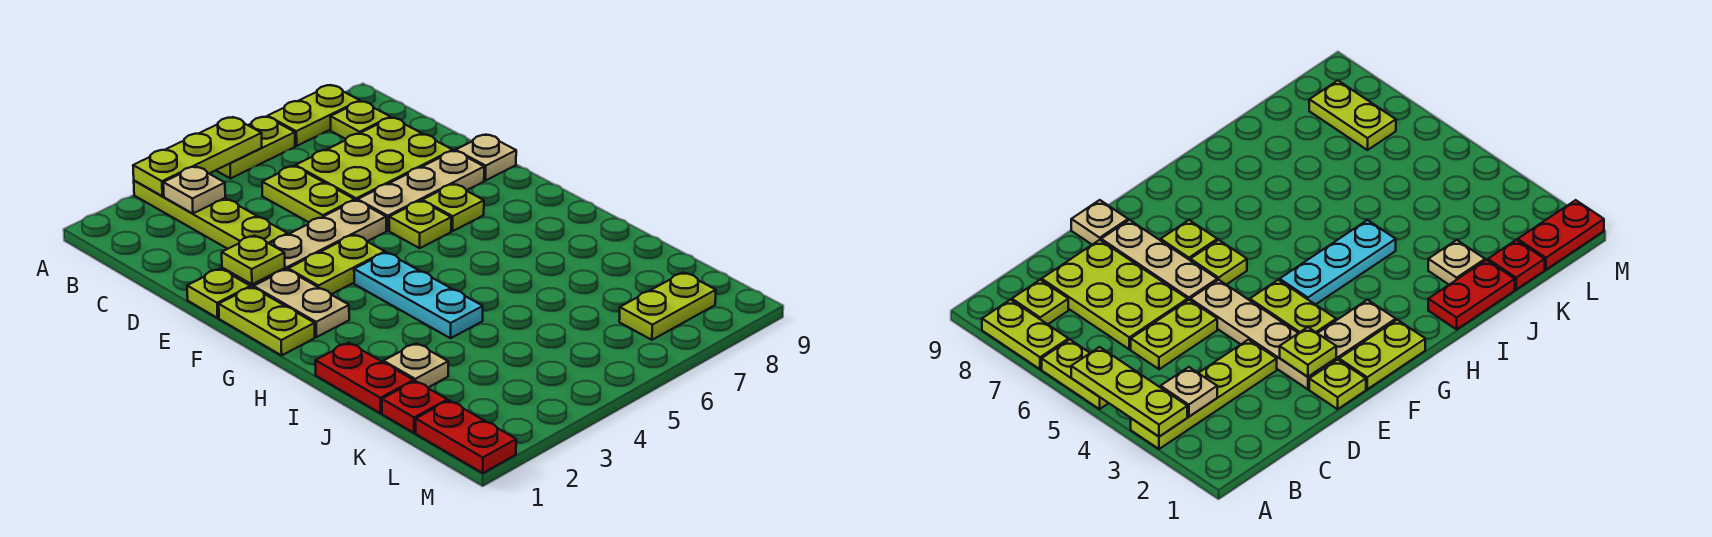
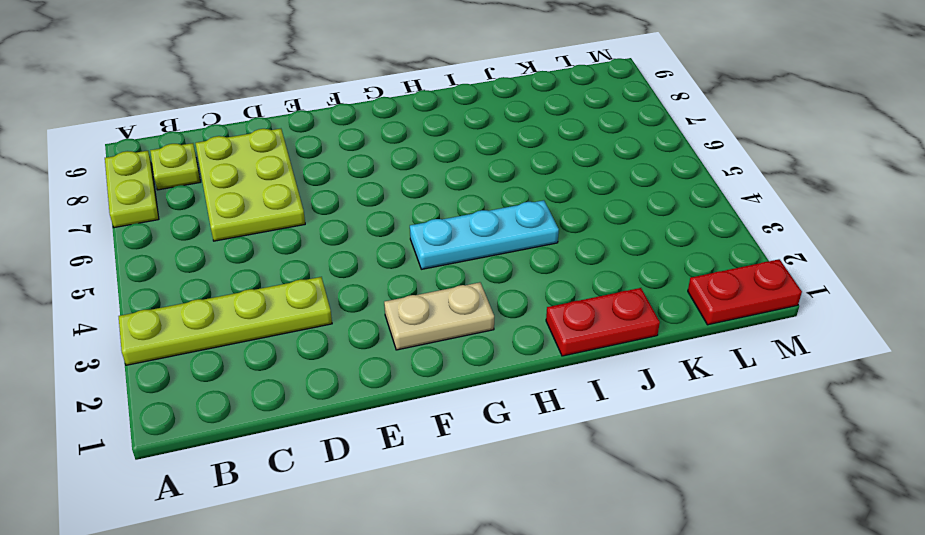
none -> lime 1x2 plate [216,117,295,178]
none -> lime 1x2 plate [262,166,355,222]
none -> lime 1x1 plate [187,269,250,318]

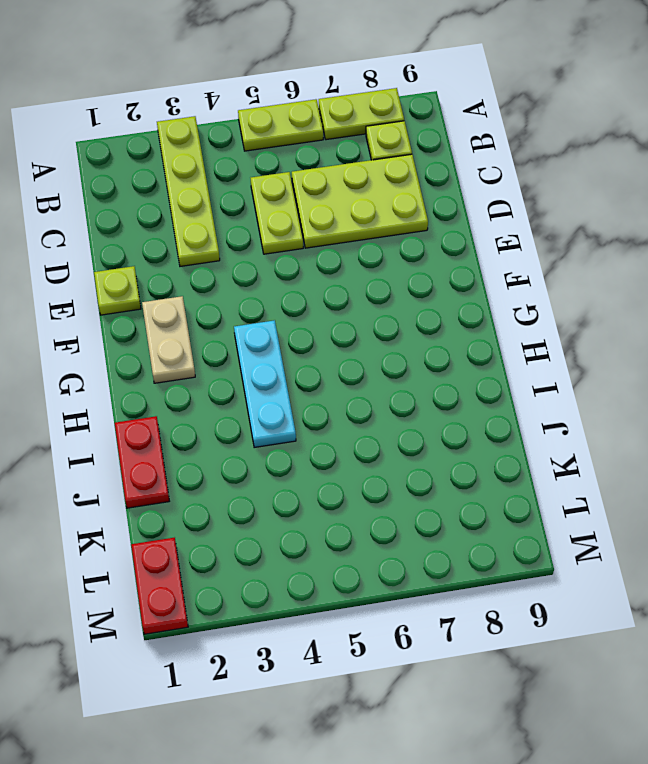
none -> tan 1x4 plate [222,200,386,288]
none -> tan 1x3 plate [358,151,484,231]
none -> tan 1x1 plate [456,135,516,180]

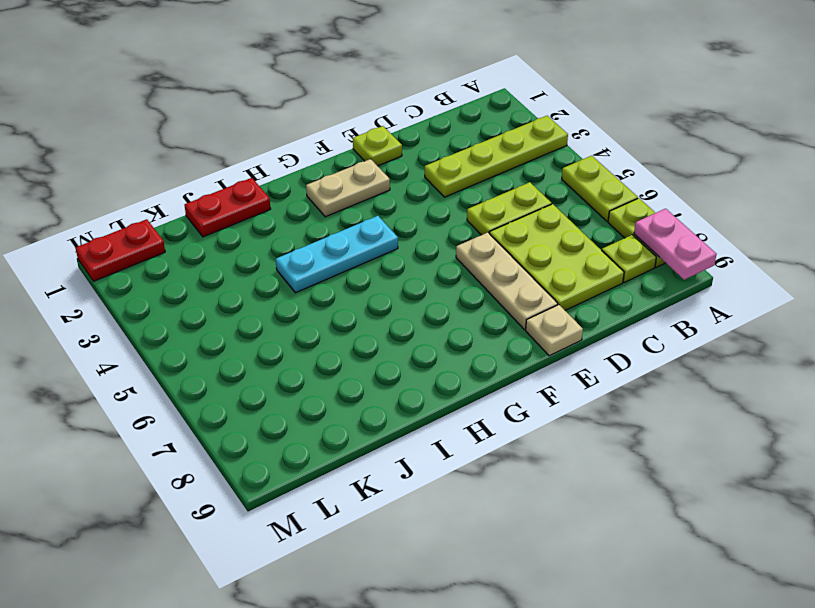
pink 1x2 plate [634,209,716,280] -> none
none -> tan 1x4 plate [222,200,386,288]
none -> lime 1x2 plate [219,287,315,355]
none -> lime 1x2 plate [288,235,385,294]

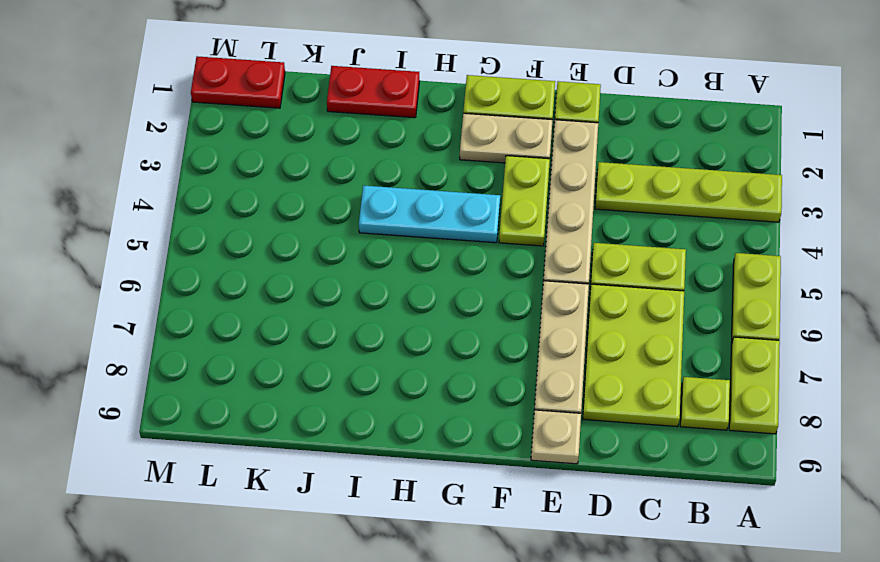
none -> lime 1x1 plate [389,201,451,248]
none -> lime 1x1 plate [422,184,484,231]
none -> tan 1x1 plate [383,343,448,387]

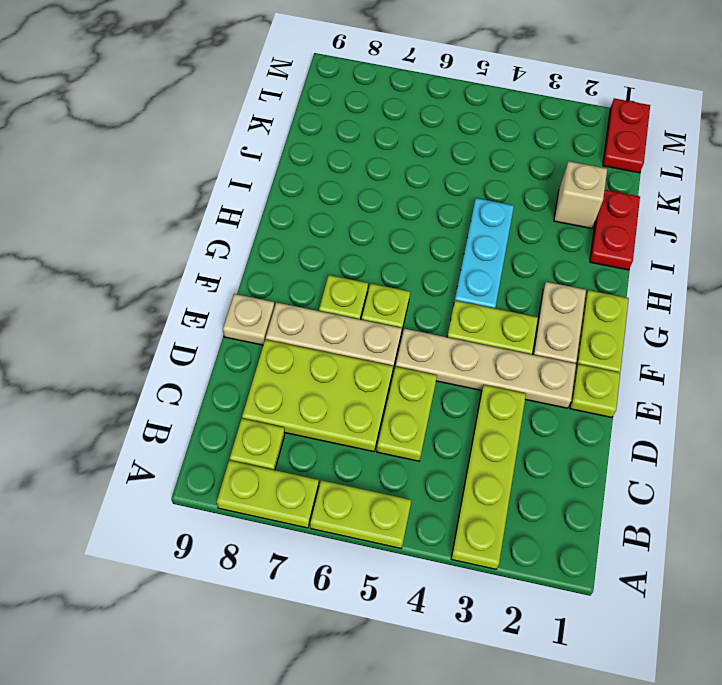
tan 1x1 brick [554,161,607,229] -> tan 1x1 plate [383,343,448,387]
none -> red 1x1 plate [382,381,447,433]
none -> lime 1x2 plate [619,272,716,340]
none -> lime 1x3 plate [133,117,262,196]

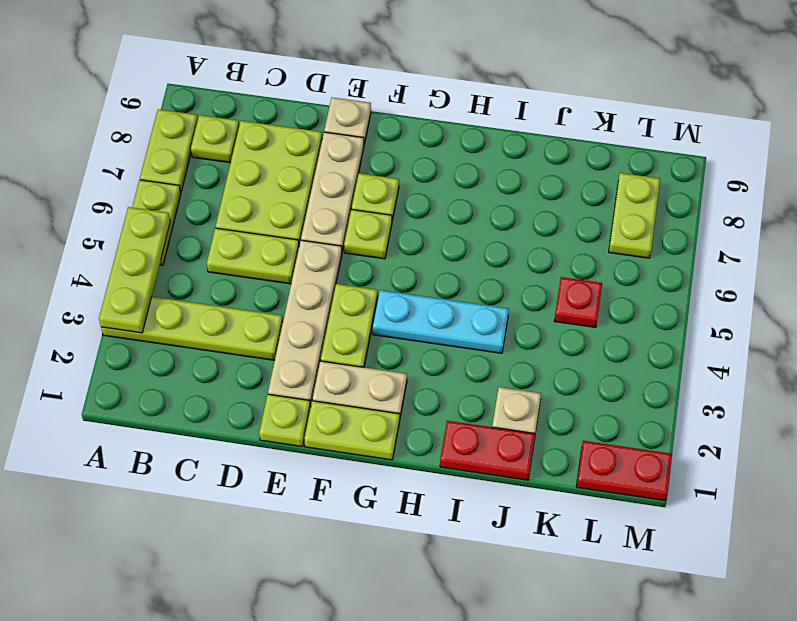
red 1x1 plate [554,277,602,327] -> red 1x1 plate moved to [382,381,447,433]
none -> tan 1x1 plate [163,166,225,214]
none -> lime 1x1 plate [222,236,285,284]

